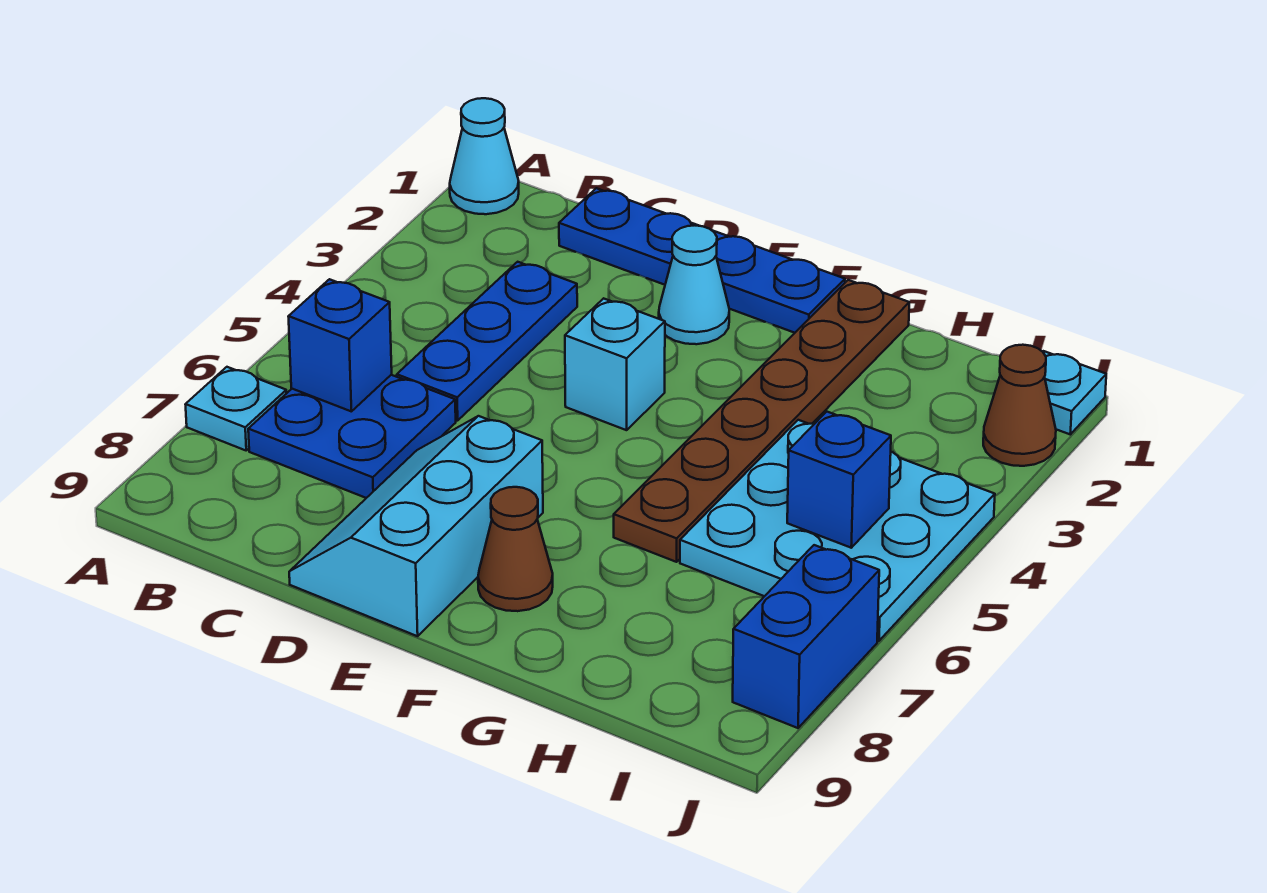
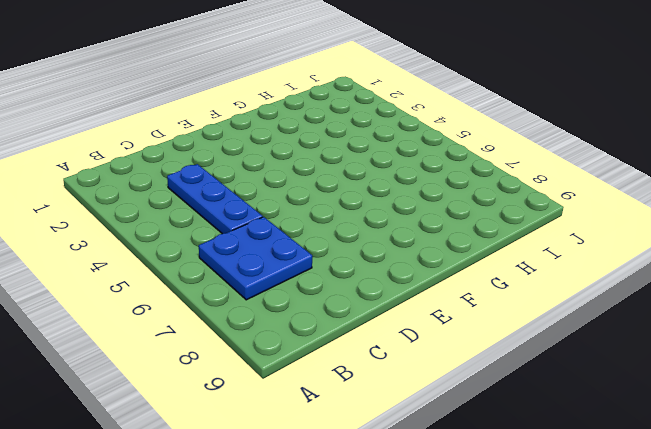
none -> cyan 1x1 cone [450,98,519,214]
none -> cyan 1x1 plate [185,367,287,450]
none -> blue 1x4 plate [559,188,845,333]

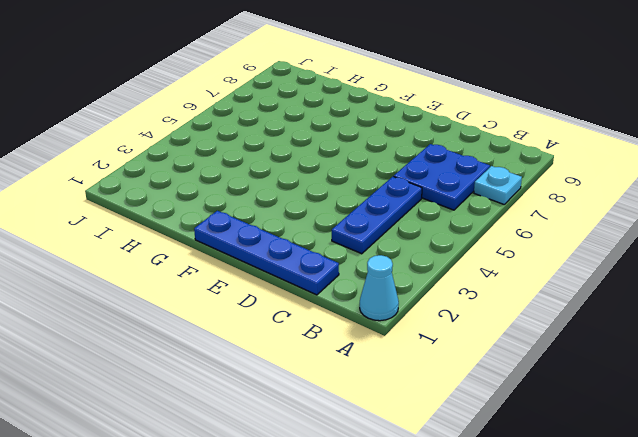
none -> cyan 2x3 slope [289,416,543,636]
none -> cyan 1x1 cone [659,226,729,344]
none -> cyan 1x1 brick [565,298,665,430]

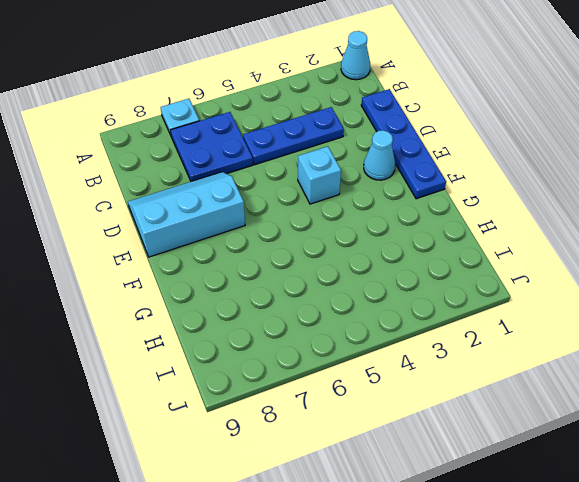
none -> brown 1x1 cone [478,487,553,611]
none -> brown 1x6 plate [614,280,909,562]
none -> cyan 3x3 plate [680,420,995,641]

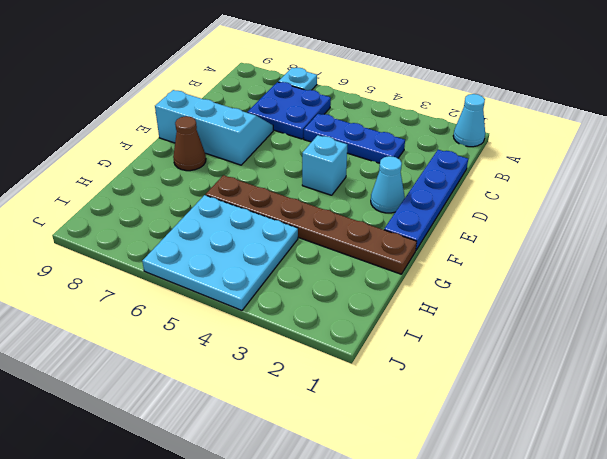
none -> cyan 1x1 plate [1043,351,1106,434]
none -> brown 1x1 cone [983,345,1056,466]
none -> blue 1x2 brick [733,545,879,728]

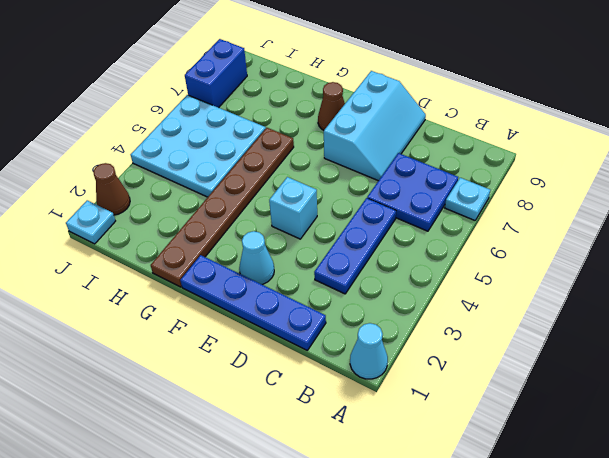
none -> blue 1x1 brick [288,279,392,412]
none -> blue 1x1 brick [787,412,891,548]

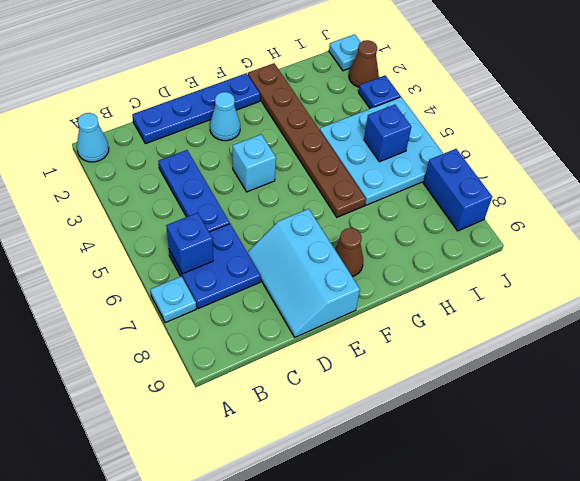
blue 1x1 plate [359,76,400,109] -> none

